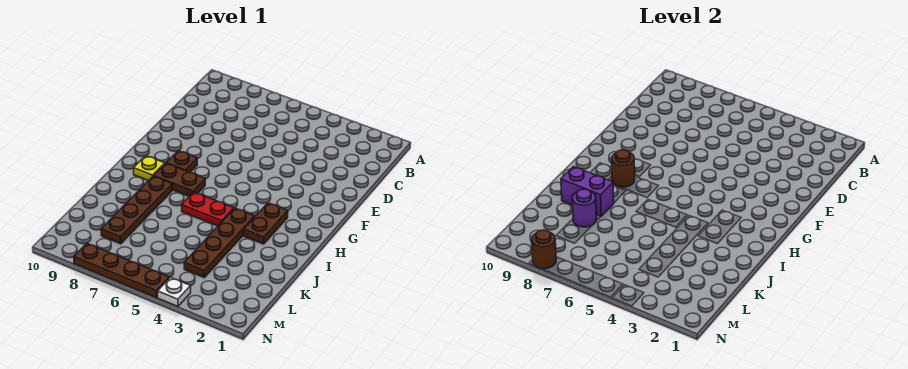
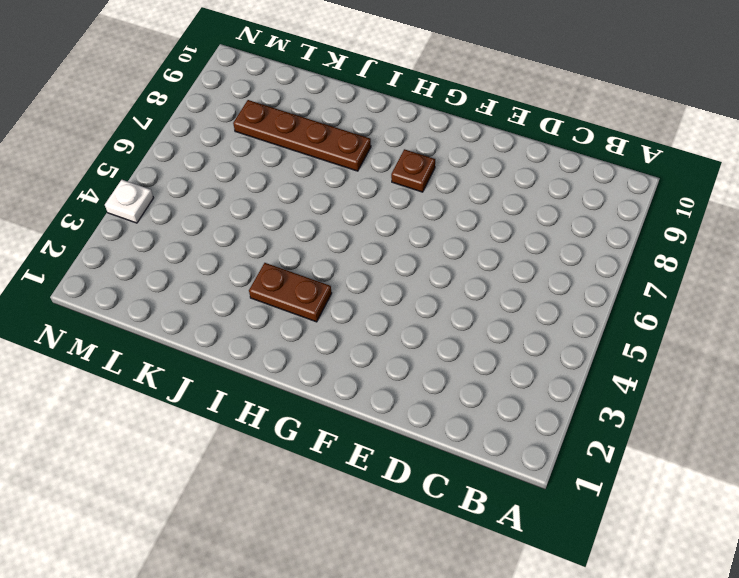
none -> brown 1x2 plate [154,164,205,196]
none -> yellow 1x1 plate [134,156,165,181]
none -> brown 1x4 plate [184,208,255,277]

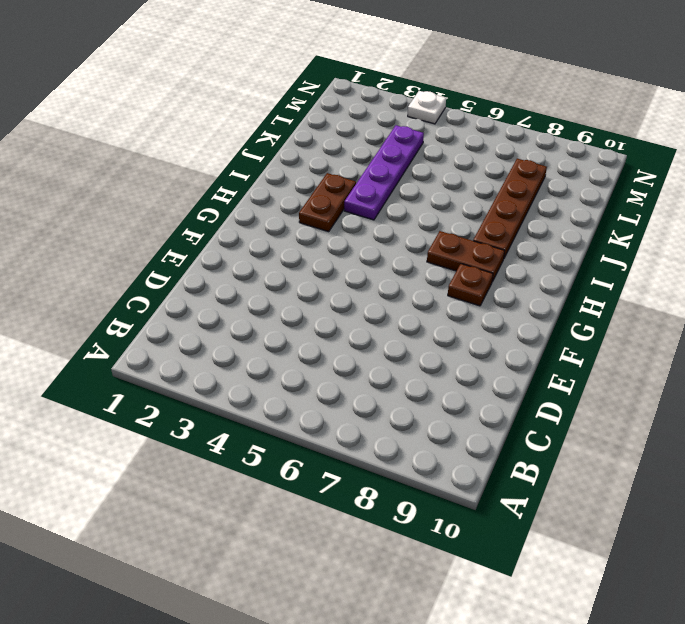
purple 1x4 plate [344,125,424,220] -> brown 1x4 plate [184,208,255,277]
none -> yellow 1x1 plate [134,156,165,181]
none -> red 1x2 plate [181,192,234,226]
none -> brown 1x4 plate [74,243,169,298]

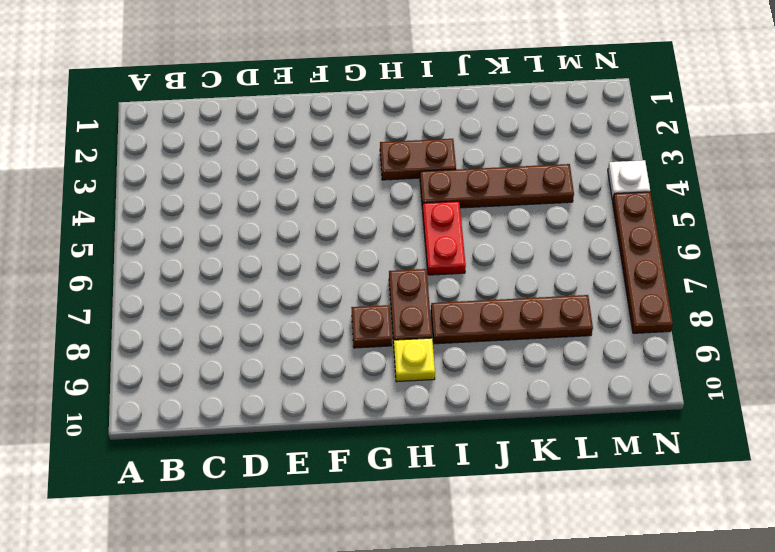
none -> brown 1x1 round brick [612,150,635,187]
none -> purple 1x2 brick [561,167,614,216]
none -> purple 1x1 round brick [572,189,596,227]

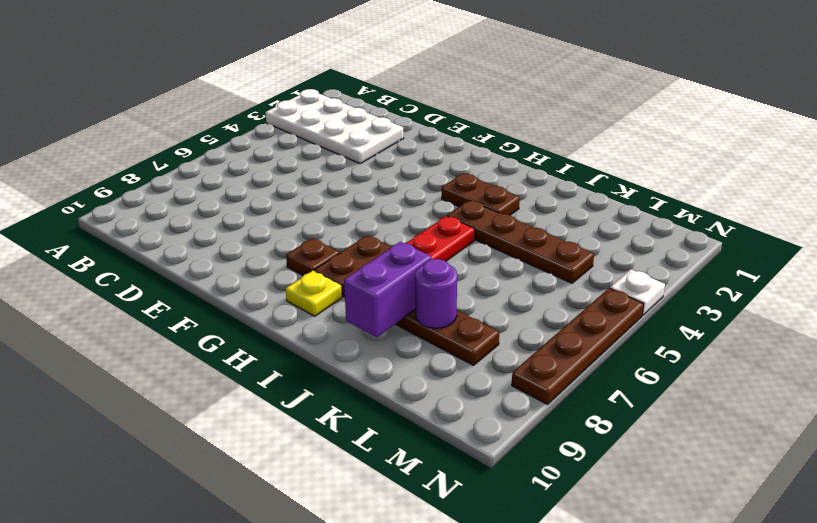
white 2x4 plate [265,89,404,163] -> none
none -> brown 1x1 round brick [612,150,635,187]
none -> brown 1x1 round brick [532,230,556,269]

